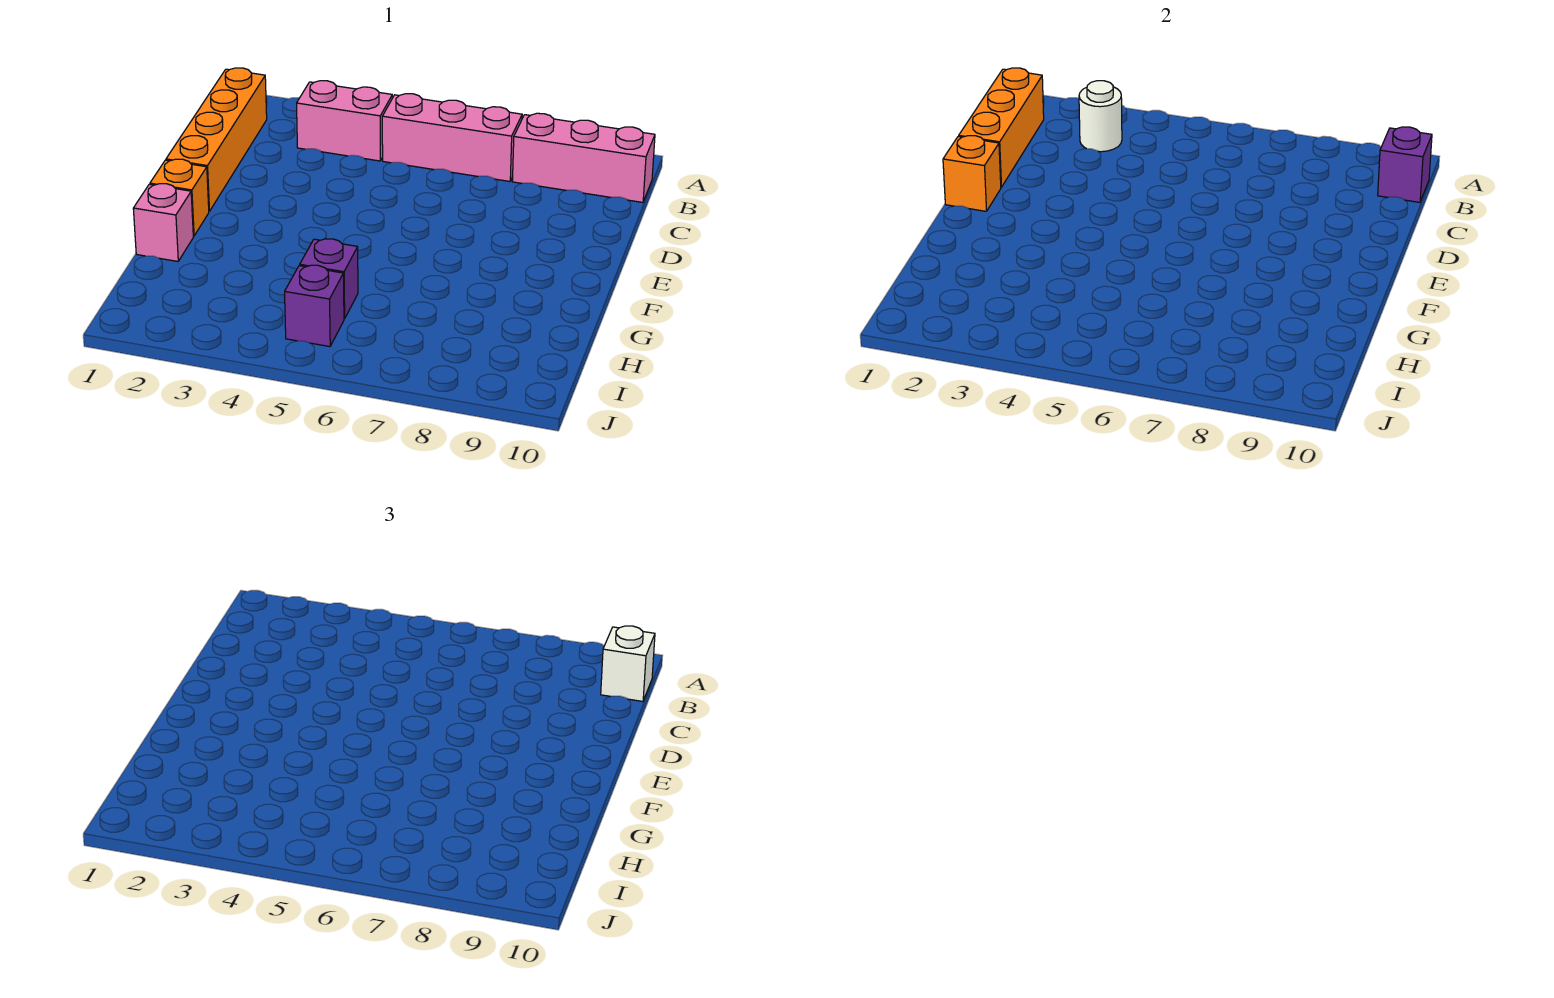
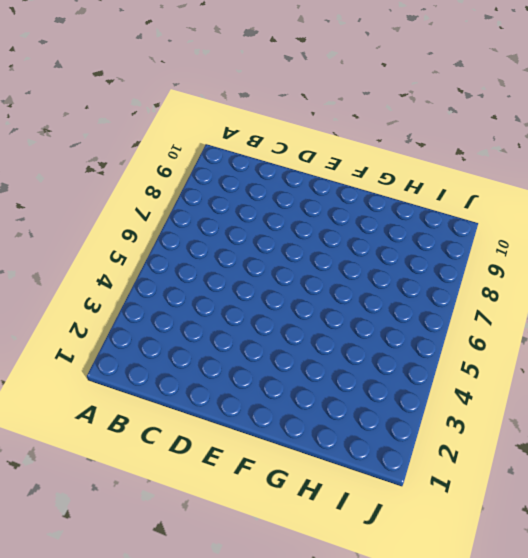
none -> orange 1x4 brick [166,68,267,211]
none -> pink 1x2 brick [297,81,392,161]
none -> pink 1x3 brick [382,94,522,181]

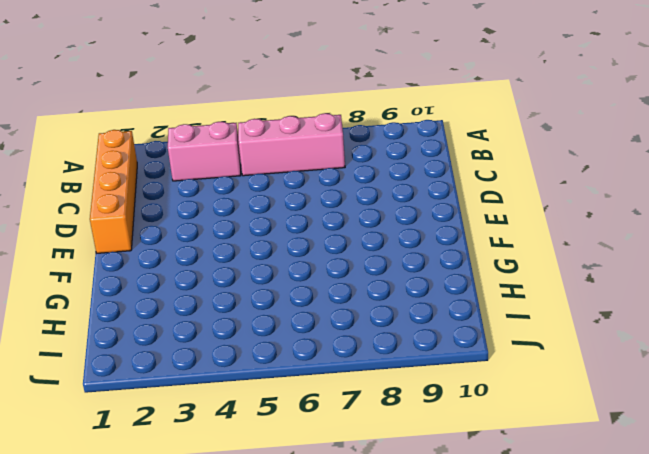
none -> pink 1x3 brick [512,113,655,202]
none -> orange 1x1 brick [150,159,209,236]
none -> pink 1x1 brick [133,184,193,261]

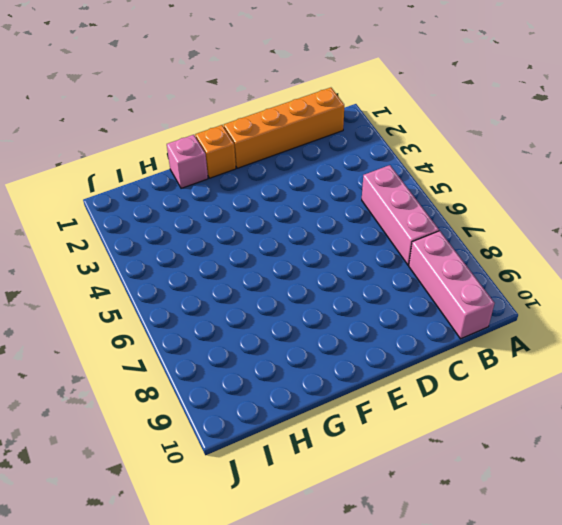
none -> pink 1x2 brick [297,81,392,161]
none -> purple 1x1 brick [300,239,358,319]
none -> purple 1x1 brick [285,265,344,347]

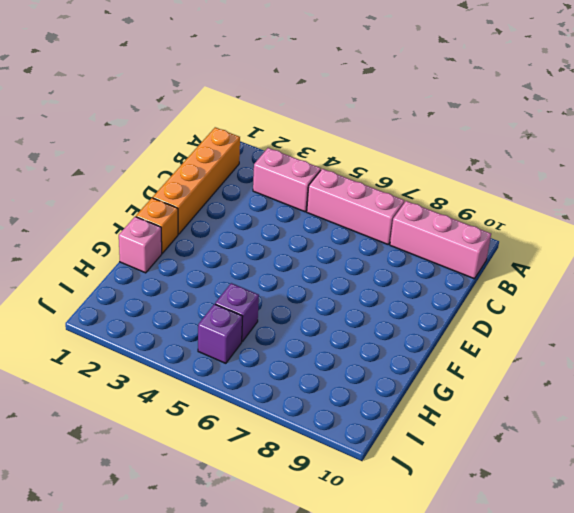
none -> orange 1x3 brick [959,68,1044,187]
none -> white 1x1 round brick [1079,81,1122,152]
none -> purple 1x1 brick [1378,127,1432,202]

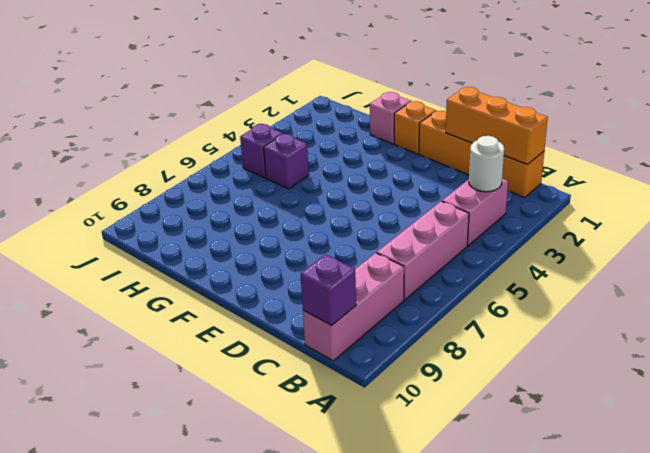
none -> orange 1x1 brick [943,136,1001,211]
none -> white 1x1 brick [601,626,655,701]

